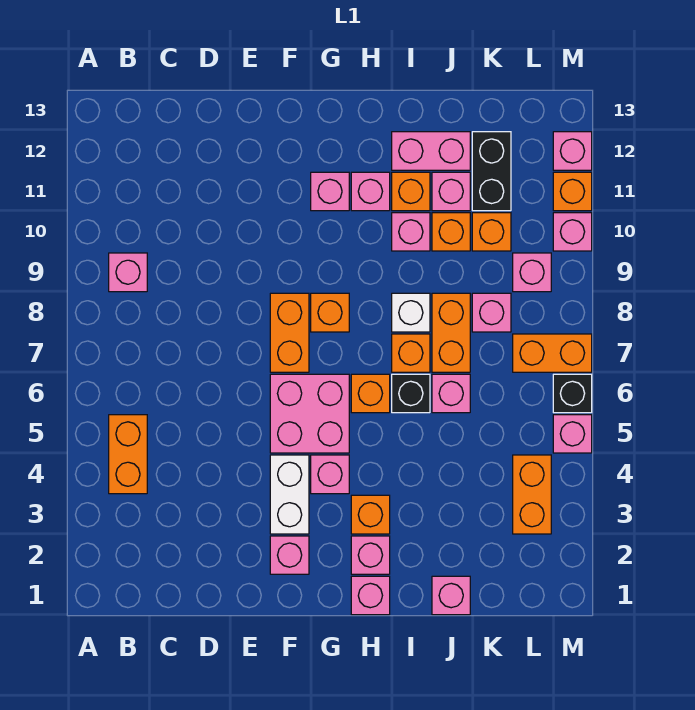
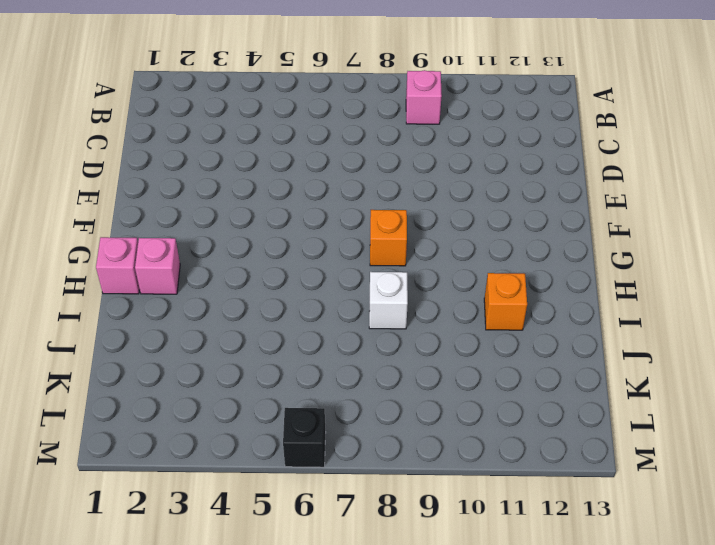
none -> orange 1x2 brick [109,415,147,494]
none -> pink 1x1 brick [270,536,309,574]
none -> white 1x2 brick [270,455,309,534]
none -> pink 2x2 brick [270,374,349,453]

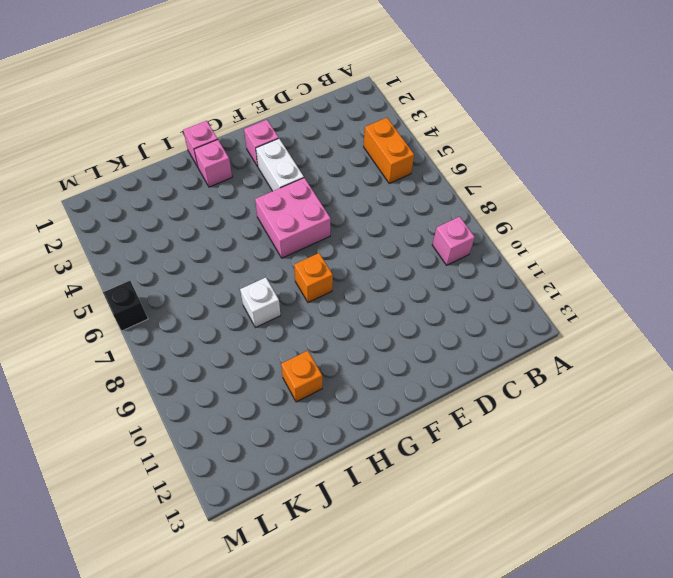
none -> orange 1x2 brick [270,293,309,372]
none -> pink 1x1 brick [311,455,349,494]
none -> pink 1x1 brick [311,172,349,211]
none -> orange 1x1 brick [351,495,390,534]

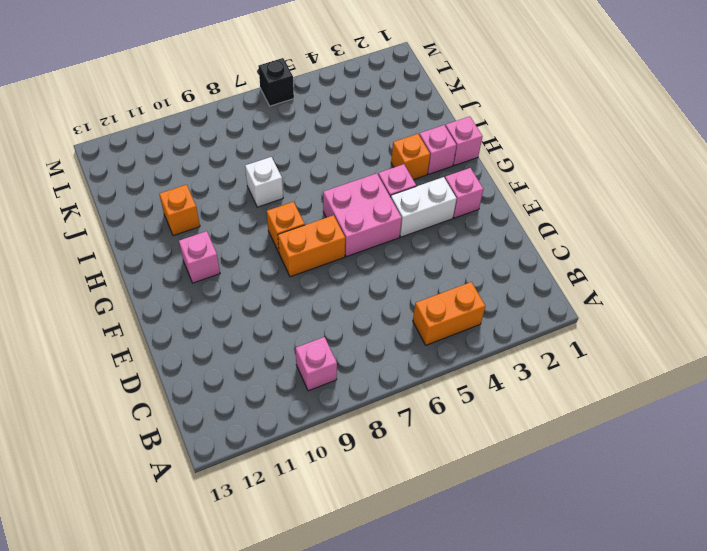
none -> orange 1x1 brick [351,374,390,413]
none -> pink 1x1 brick [351,172,390,211]
none -> black 1x1 brick [392,374,430,413]
none -> orange 1x1 brick [392,334,430,372]

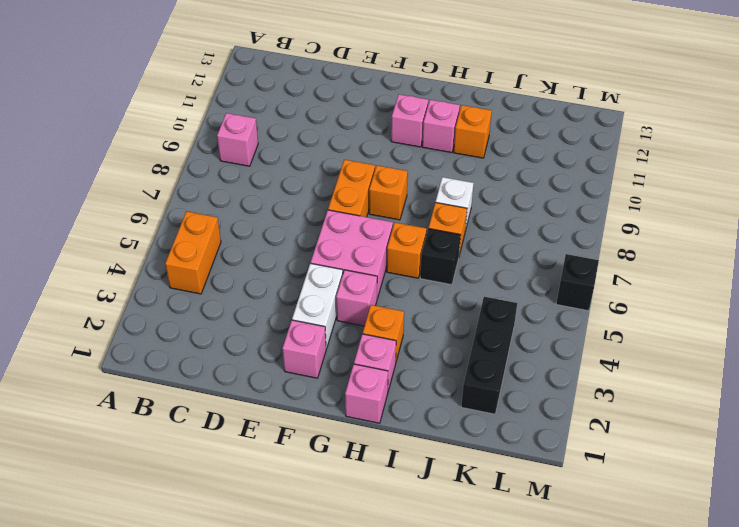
black 1x3 brick [461,297,517,414] -> none
none -> pink 1x1 brick [392,213,430,251]
none -> pink 1x2 brick [392,132,470,170]
none -> pink 1x1 brick [432,576,470,615]
none -> pink 1x1 brick [432,374,470,413]

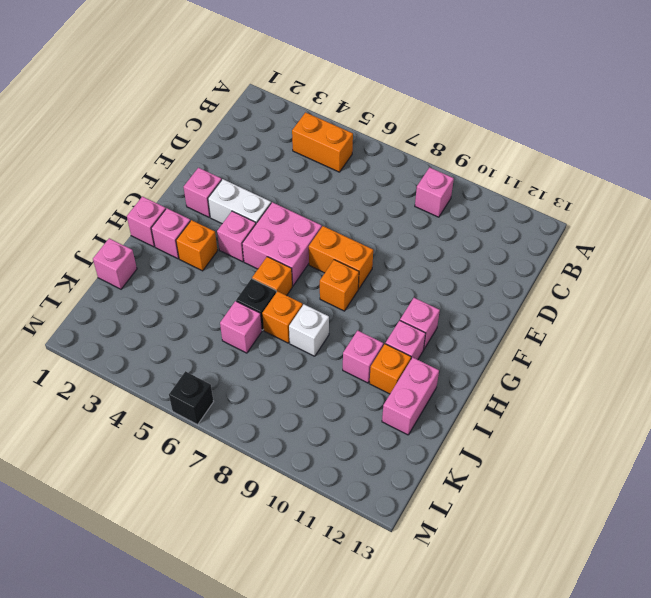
none -> orange 1x2 brick [432,293,470,372]
none -> orange 1x1 brick [432,213,470,251]
none -> pink 1x1 brick [432,172,470,211]
none -> pink 1x1 brick [472,293,511,332]

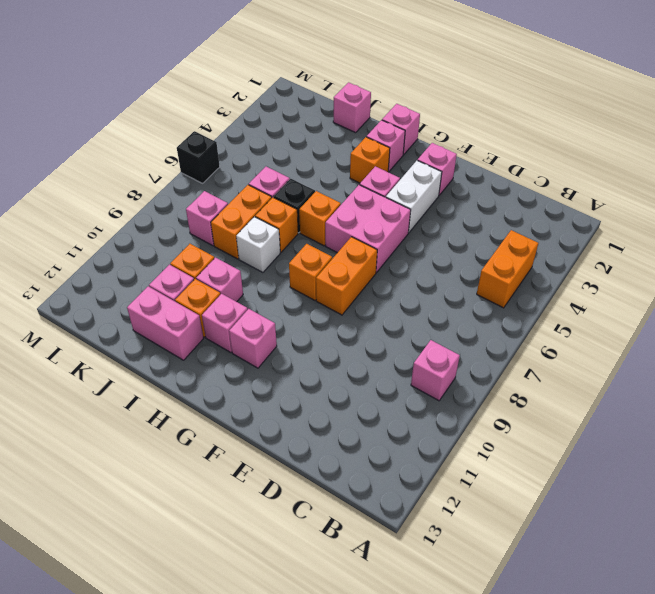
none -> orange 1x1 brick [472,213,511,251]
none -> black 1x2 brick [472,132,511,211]
none -> orange 1x2 brick [513,455,551,534]
none -> orange 1x2 brick [513,334,592,372]

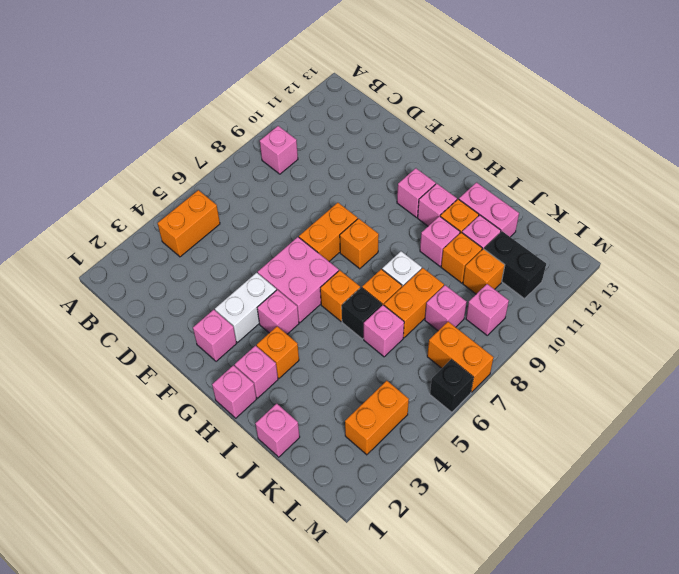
black 1x2 brick [484,231,546,299] -> black 1x2 brick turned to [472,132,511,211]
none -> pink 1x1 brick [553,415,592,453]
none -> pink 1x1 brick [553,213,592,251]
none -> orange 1x1 brick [553,172,592,211]
none -> pink 1x1 brick [553,132,592,170]

